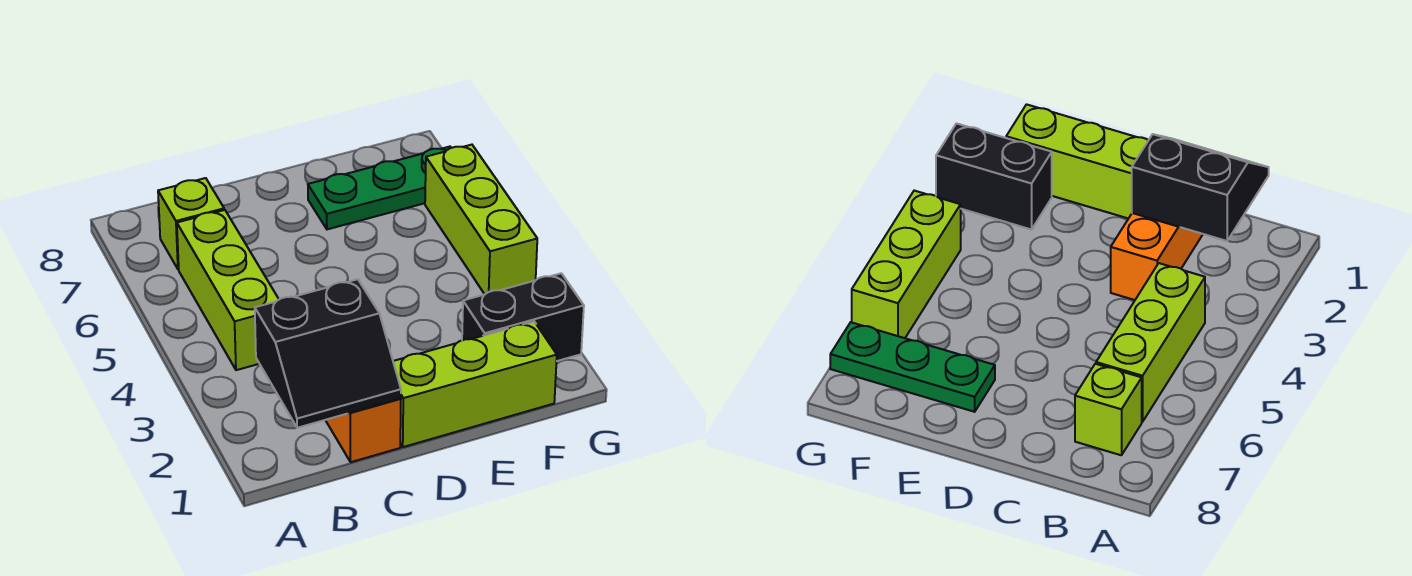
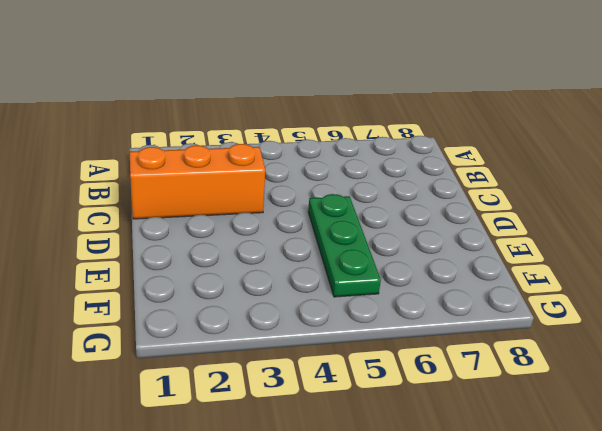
green 1x3 plate [308,194,381,297] -> green 1x3 plate moved to [308,147,451,229]
none -> lime 1x3 brick [177,210,279,370]
none -> lime 1x1 brick [158,178,224,269]

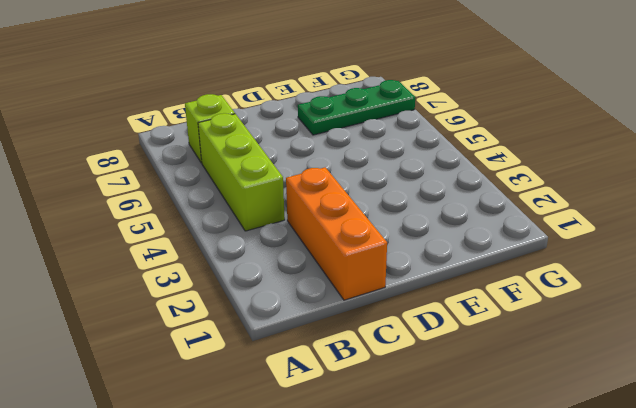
none -> lime 1x3 brick [393,322,557,447]
none -> black 1x2 brick [462,273,584,361]

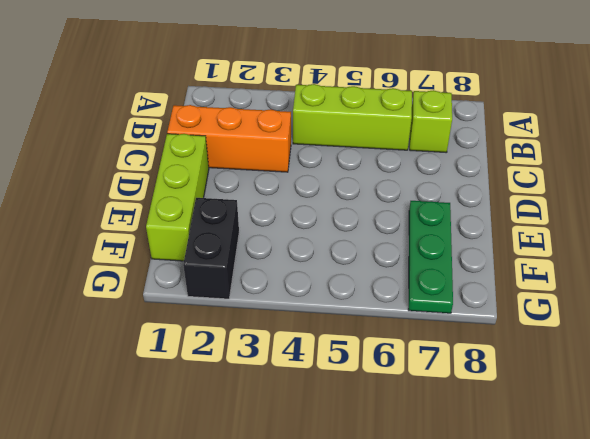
none -> lime 1x3 brick [425,145,537,294]
none -> black 2x2 slope [255,279,401,428]

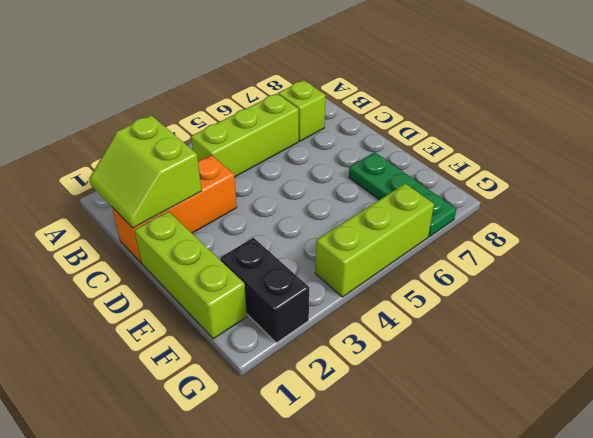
lime 2x2 slope [89,115,201,228] -> black 2x2 slope [255,279,401,428]

